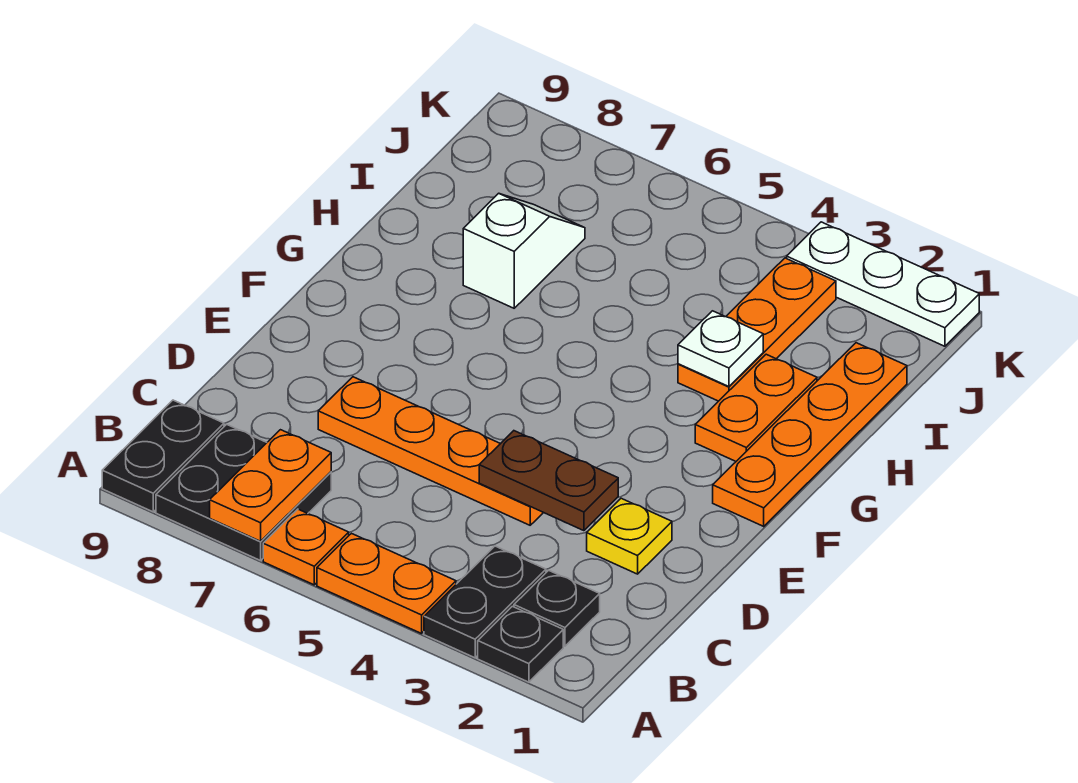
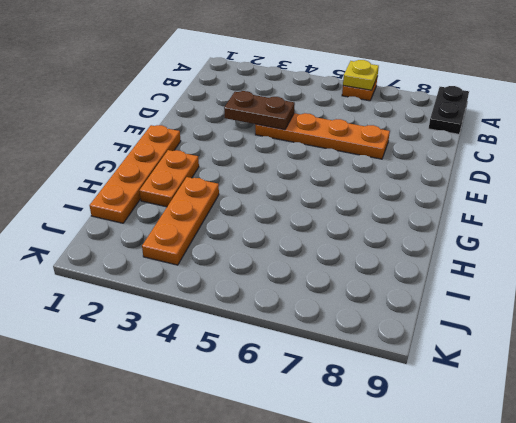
yellow 1x1 plate [343,60,379,90] -> yellow 1x1 plate moved to [587,498,672,574]
none -> black 1x1 plate [478,606,563,682]
none -> black 1x2 plate [424,546,546,658]
none -> orange 1x2 plate [317,534,456,634]

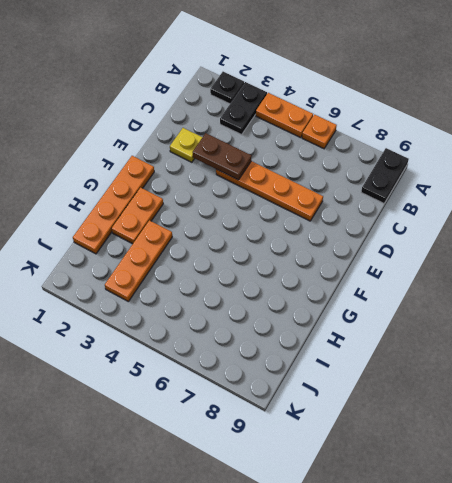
none -> black 2x2 plate [156,424,331,561]
none -> black 1x1 plate [514,570,600,646]
none -> white 1x2 slope [463,193,585,308]

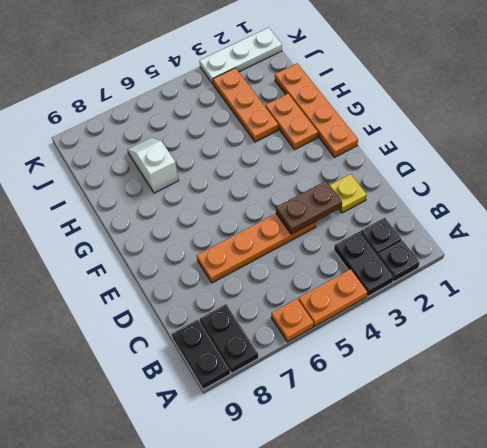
black 1x2 plate [200,304,258,373] -> black 2x2 plate [156,424,331,561]
none -> orange 1x2 plate [210,430,331,541]
none -> white 1x1 plate [678,311,763,387]

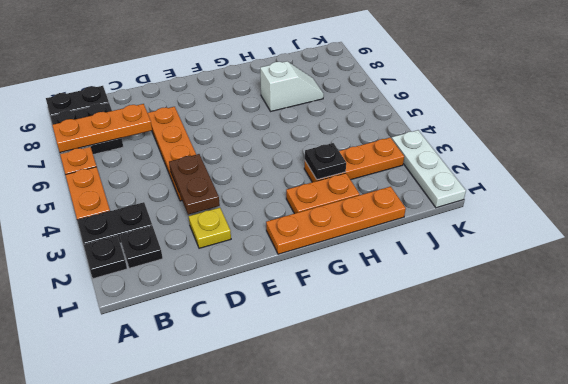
orange 1x3 plate [52,104,152,152] -> orange 1x2 plate [210,430,331,541]
black 1x1 plate [305,143,346,180] -> white 1x1 plate [678,311,763,387]

